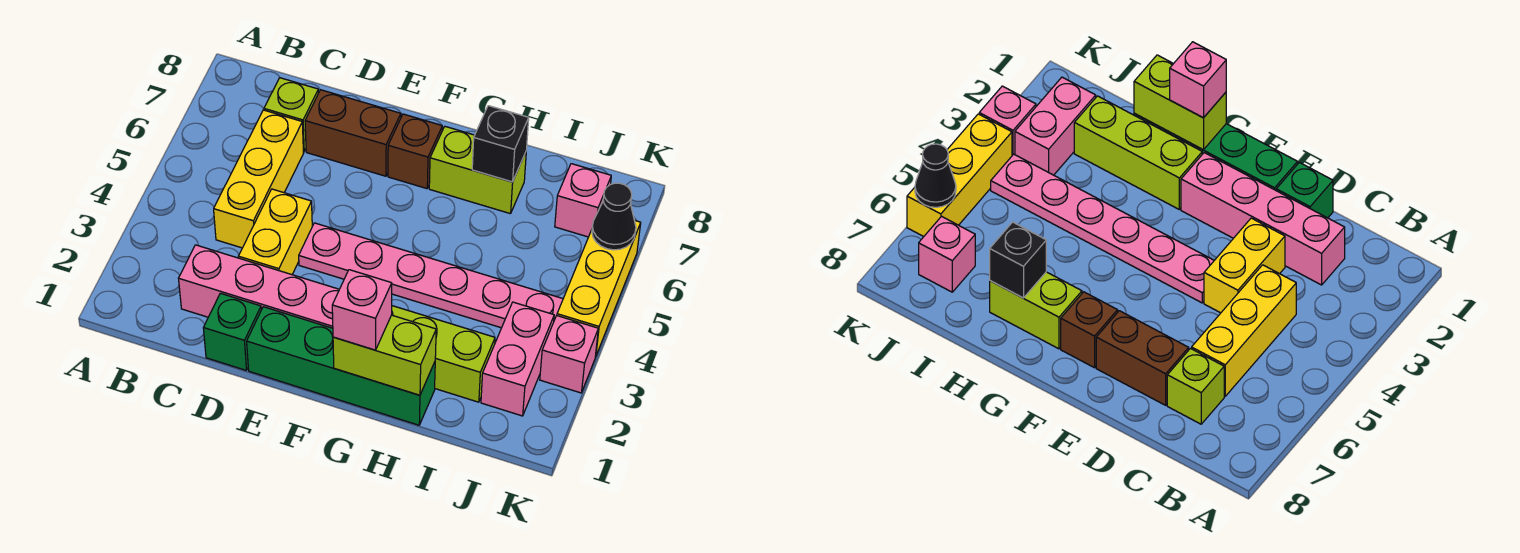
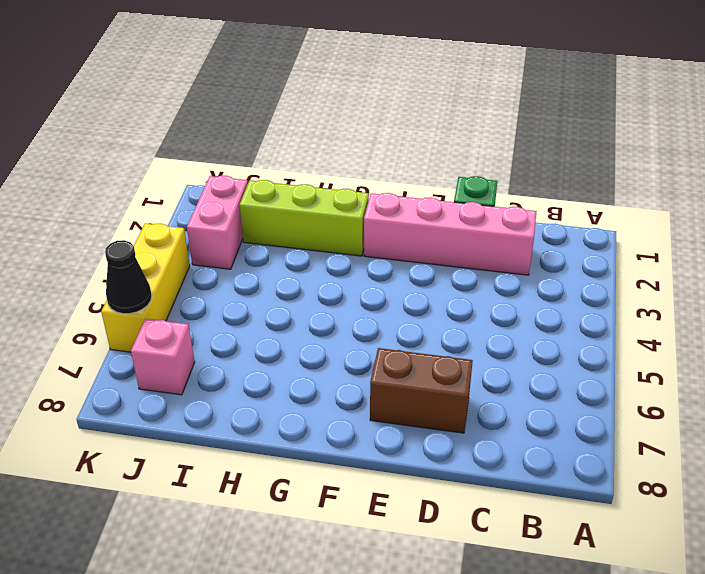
none -> yellow 1x3 brick [214,110,304,248]
none -> lime 1x1 brick [264,78,319,152]
none -> yellow 1x2 brick [238,189,312,275]

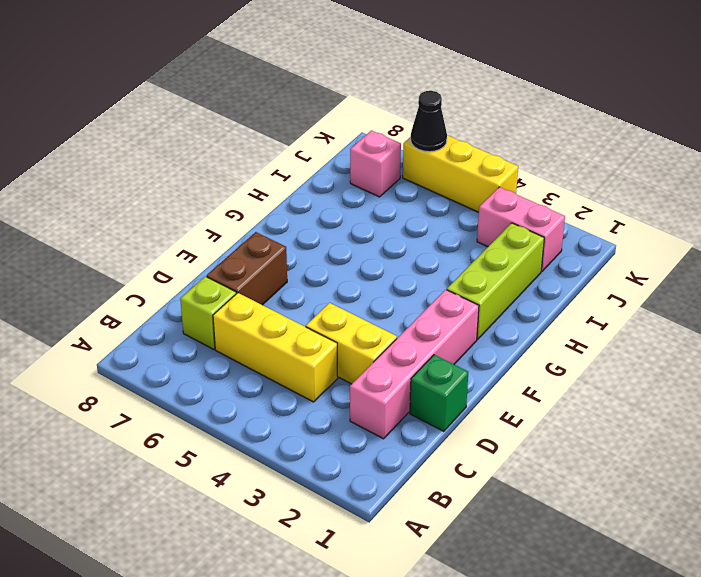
none -> green 1x4 brick [247,307,435,425]
none -> pink 1x6 plate [299,223,563,328]
none -> brown 1x1 brick [388,114,442,189]

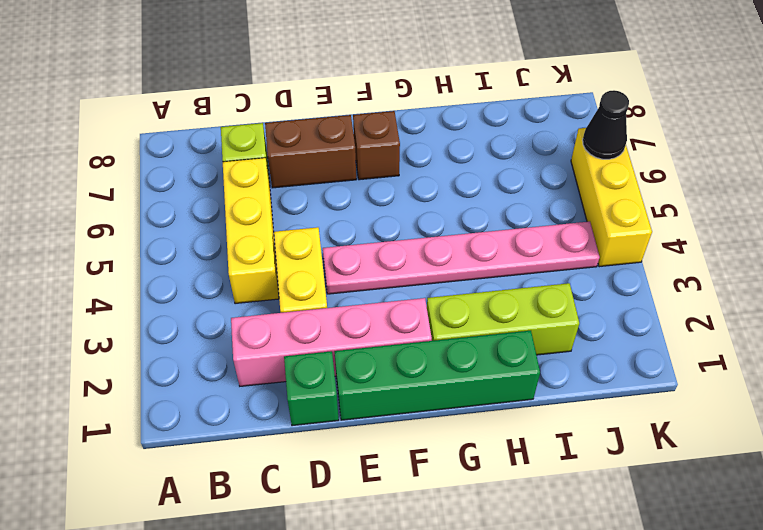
none -> lime 1x2 brick [429,127,526,214]
none -> pink 1x2 brick [481,302,554,416]
none -> pink 1x1 brick [555,164,611,237]

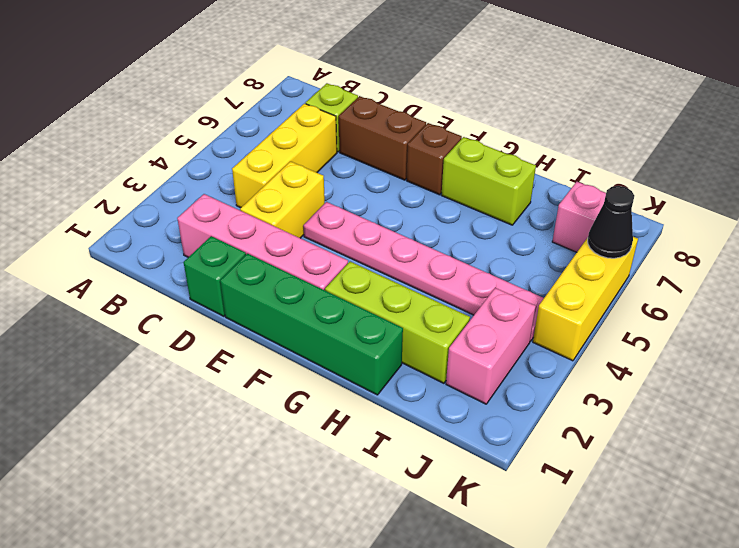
none -> pink 1x1 brick [540,316,598,393]
none -> lime 1x2 brick [333,315,436,395]
none -> black 1x1 brick [472,106,529,182]

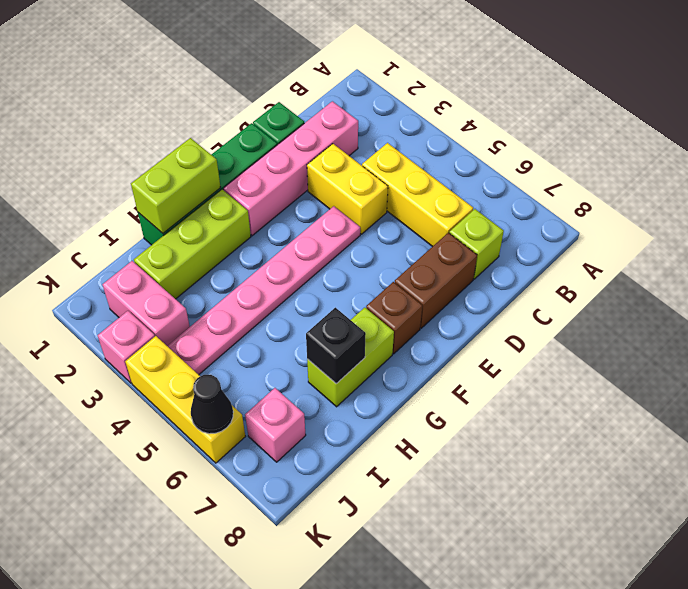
none -> pink 1x1 brick [332,270,392,350]

